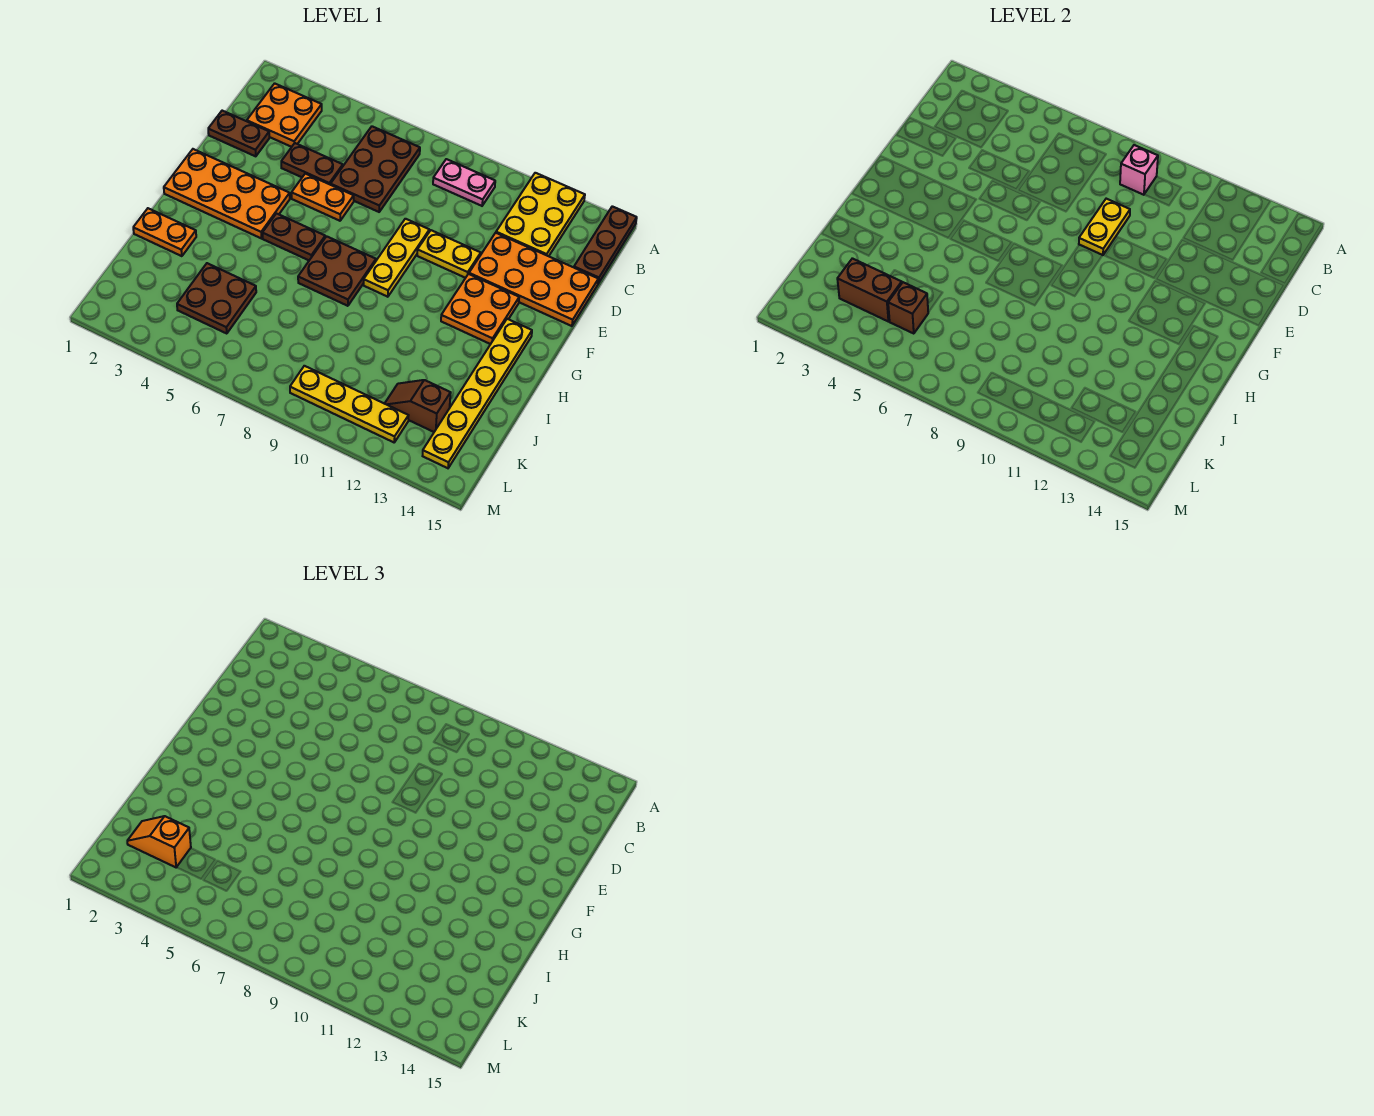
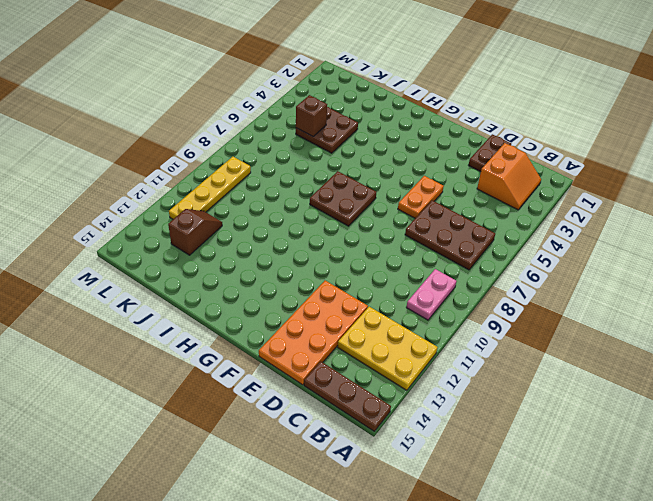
orange 2x2 slope [477,143,541,210] -> orange 2x2 plate [247,83,322,147]
none -> brown 1x2 plate [281,143,343,185]
none -> yellow 1x3 plate [364,219,429,297]
none -> yellow 1x2 plate [417,230,481,278]

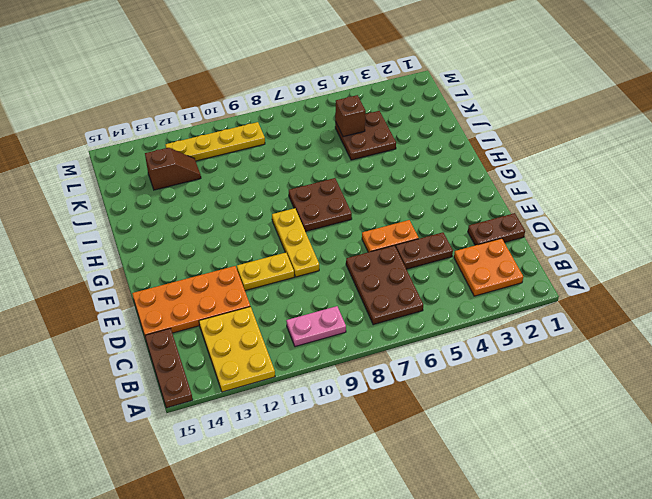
none -> orange 2x4 plate [164,149,290,238]
none -> orange 2x2 plate [441,274,519,344]
none -> brown 1x2 plate [262,214,325,260]

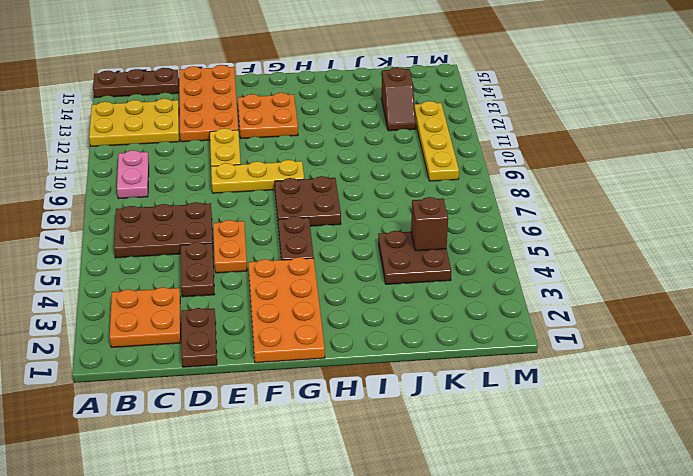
none -> yellow 1x6 plate [423,319,532,468]
none -> orange 1x2 plate [133,208,196,256]
none -> pink 1x1 brick [1120,145,1158,195]

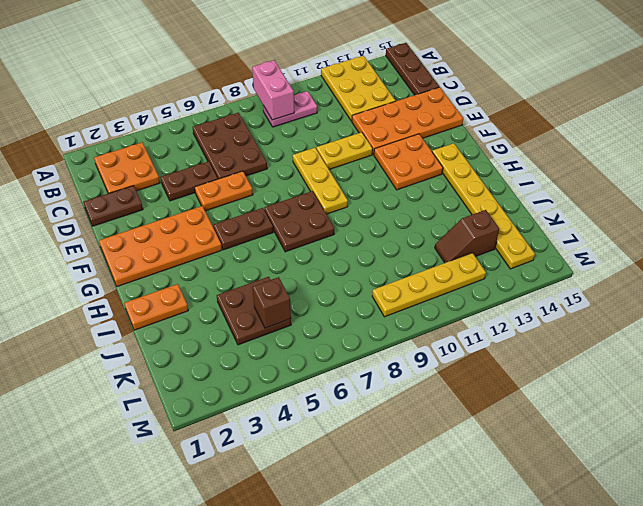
pink 1x2 brick [252,60,294,120] -> pink 1x1 brick [1120,145,1158,195]
none -> yellow 1x2 plate [1079,199,1130,255]
none -> brown 1x2 brick [837,258,902,321]
none -> orange 1x2 slope [127,816,191,867]

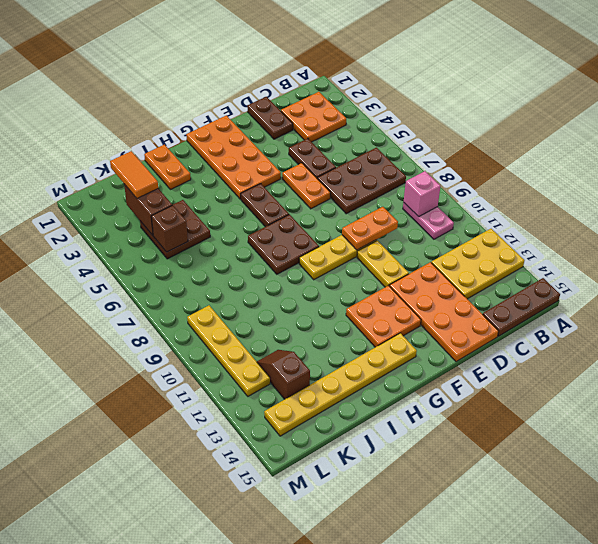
orange 1x2 plate [342,207,398,250] -> yellow 1x2 plate [1079,199,1130,255]
orange 1x2 tile [110,151,158,198] -> orange 1x2 slope [127,816,191,867]

